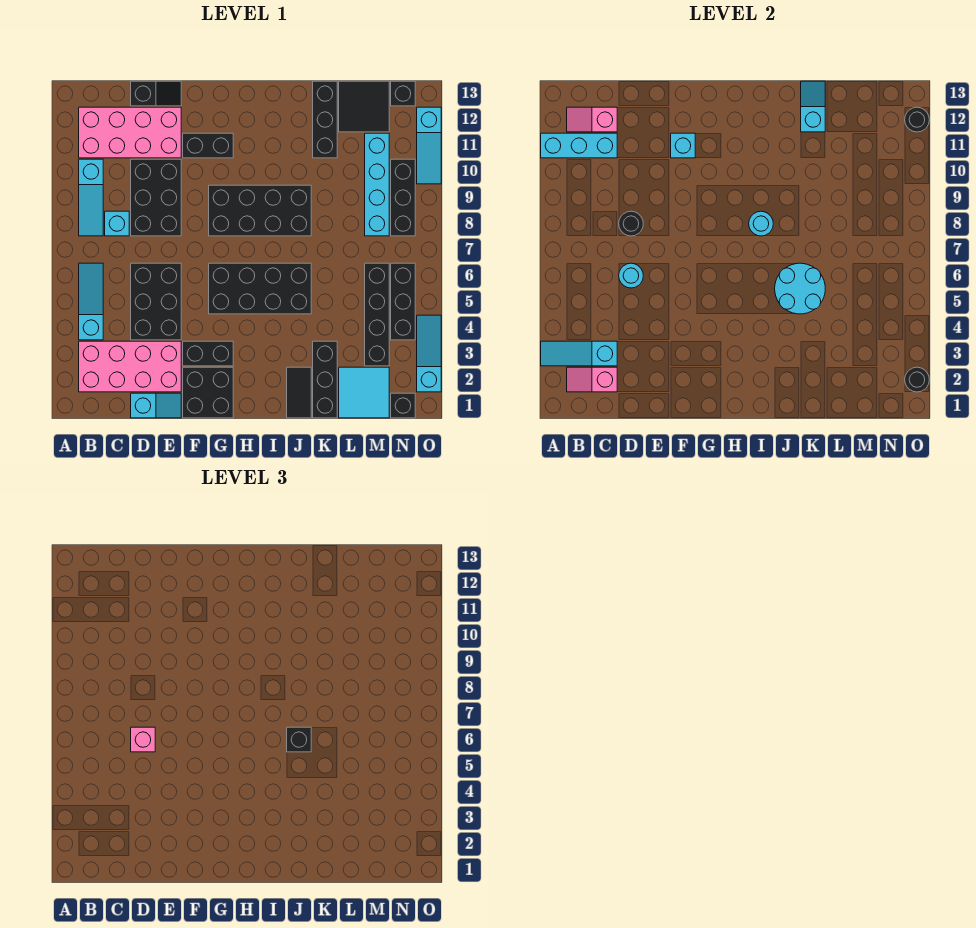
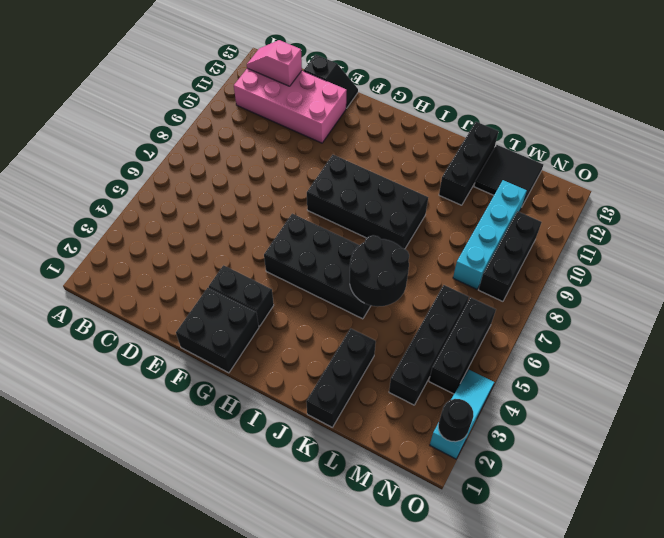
black 2x2 round brick [350,235,409,307] -> cyan 2x2 round brick [775,263,825,314]
none -> pink 2x4 brick [79,341,181,392]
none -> cyan 1x3 slope [79,263,103,340]
none -> cyan 1x3 slope [79,159,103,236]
none -> cyan 1x1 brick [105,211,129,236]

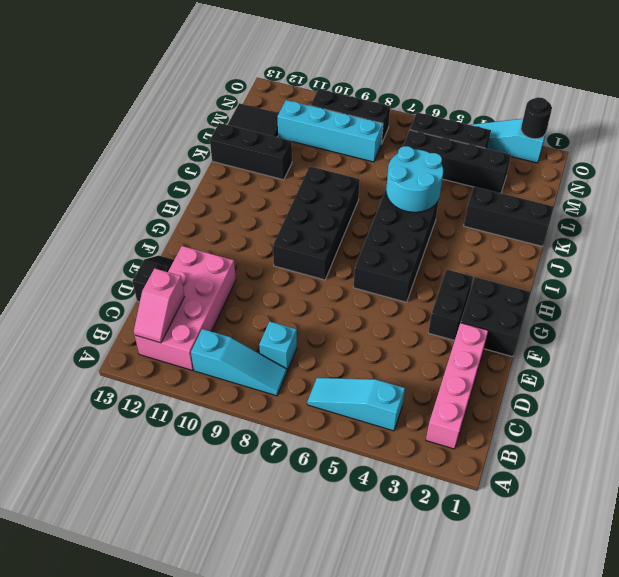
pink 1x4 brick [426,323,488,449] -> pink 2x4 brick [79,341,181,392]
none -> cyan 1x2 slope [131,393,181,418]
none -> black 2x3 brick [131,263,181,340]
none -> black 2x3 brick [131,159,181,236]
none -> black 1x2 brick [183,133,233,158]

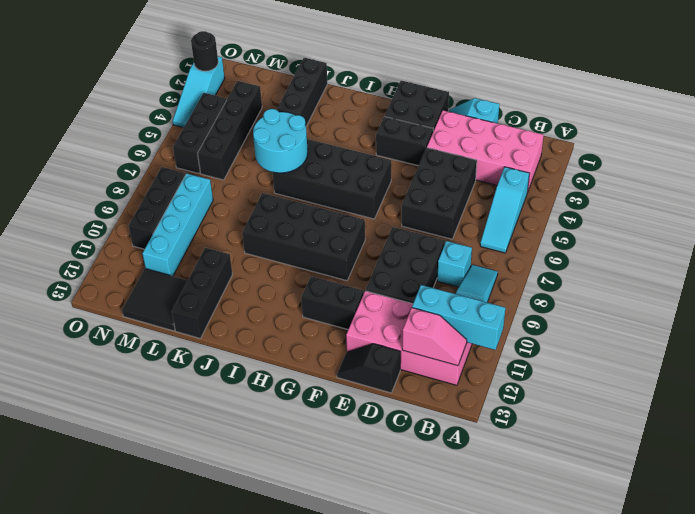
none -> black 1x2 tile [287,367,311,418]
none -> cyan 2x2 tile [339,367,389,418]
none -> black 1x1 brick [391,393,415,418]
none -> black 1x1 brick [391,81,415,106]

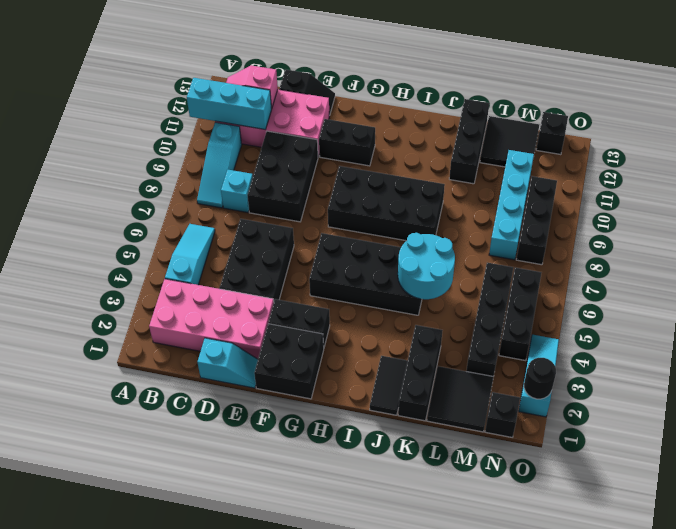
black 2x2 tile [427,366,493,432] -> cyan 2x2 tile [339,367,389,418]
none -> cyan 1x3 slope [417,107,441,184]
none -> cyan 1x3 slope [541,341,617,366]
none -> pink 1x2 slope [567,367,617,392]
none -> cyan 1x1 round brick [619,263,643,288]

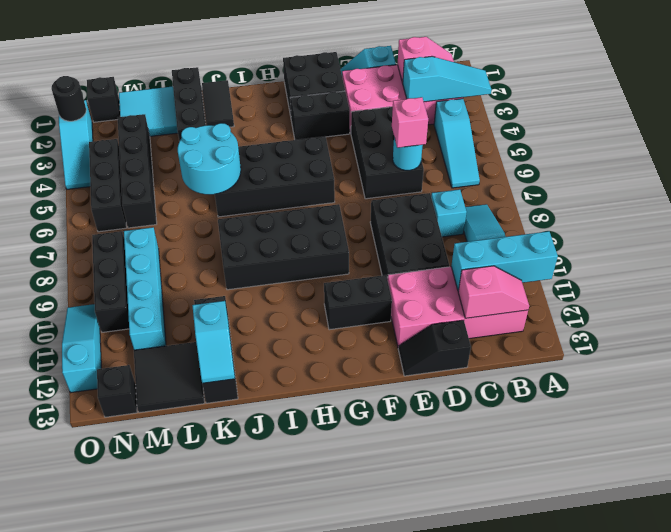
none -> black 1x1 round brick [619,211,643,236]
none -> cyan 1x1 brick [671,133,695,158]
none -> cyan 1x1 round brick [749,211,773,236]
none -> black 1x1 round brick [905,107,929,132]

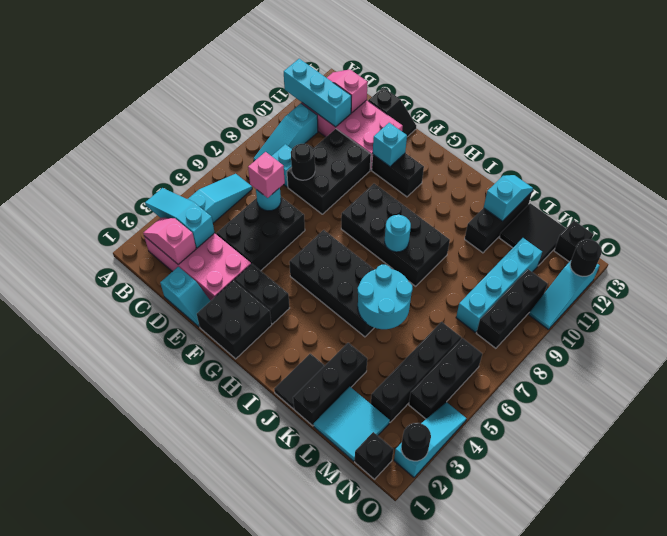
none -> black 1x1 brick [287,727,311,752]

